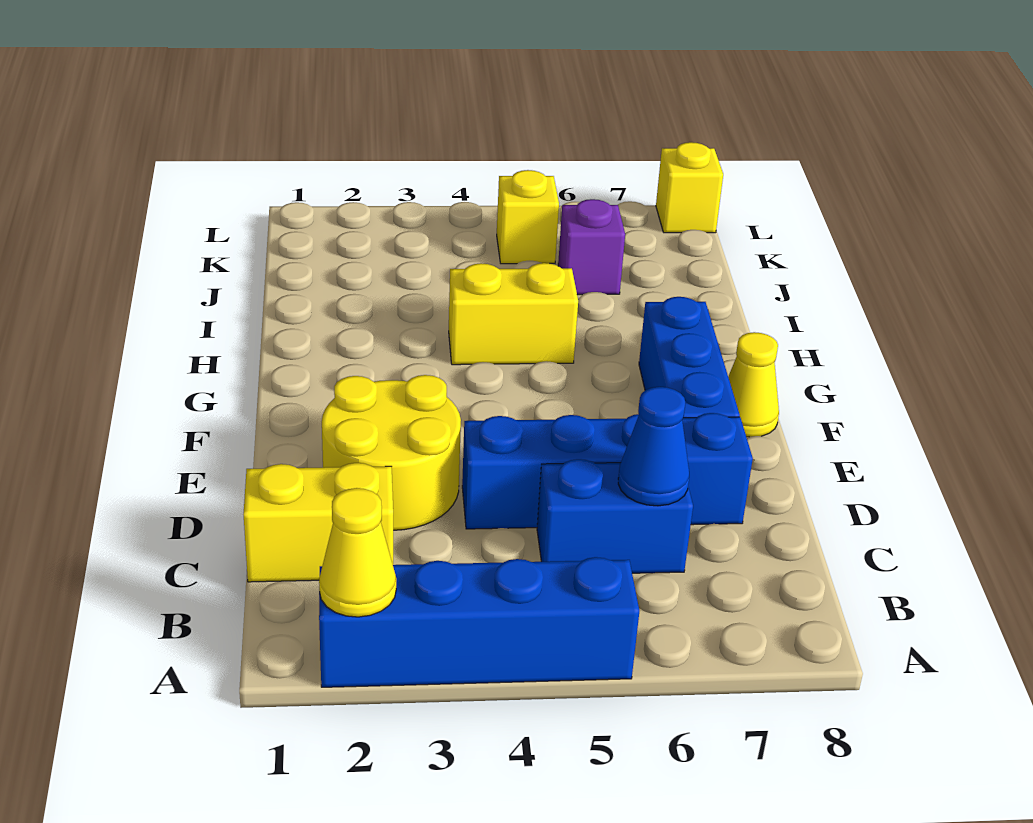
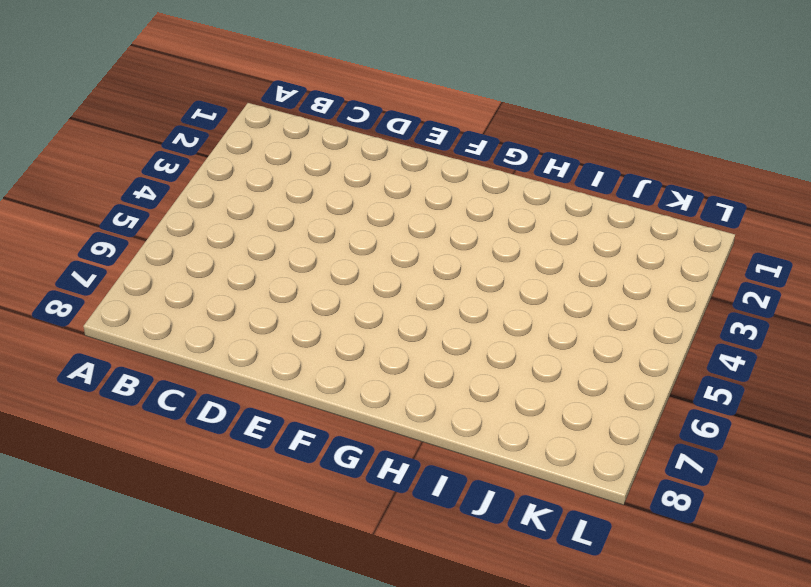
none -> blue 1x4 brick [319,557,639,687]
none -> yellow 1x2 brick [243,463,393,582]
none -> blue 1x2 brick [537,459,693,573]

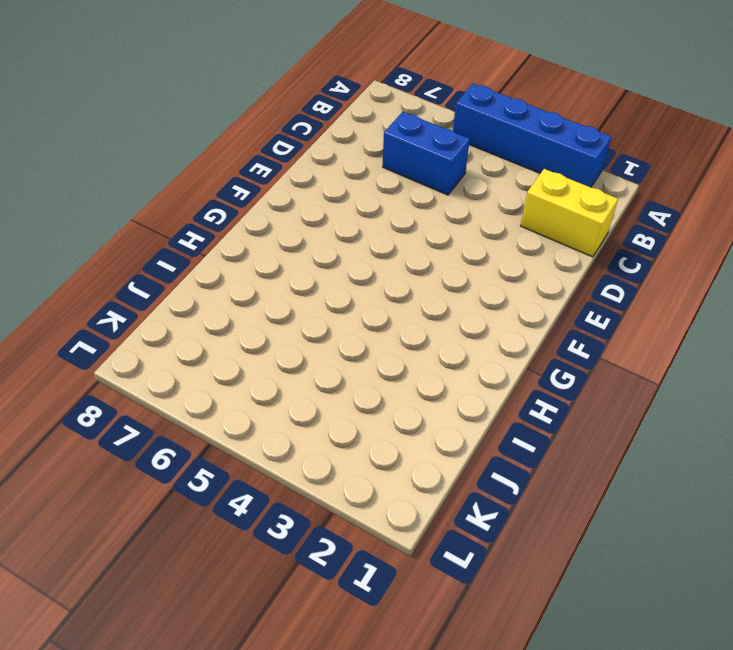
none -> yellow 2x2 round brick [322,375,461,530]
none -> blue 1x4 brick [462,413,753,529]
none -> blue 1x3 brick [639,297,740,418]

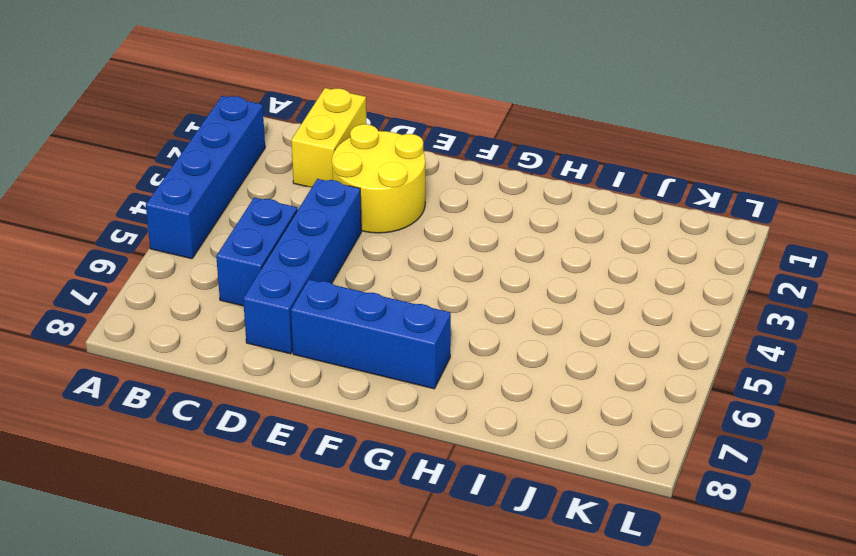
none -> yellow 1x1 cone [728,332,779,437]
none -> yellow 1x2 brick [449,263,578,365]
none -> purple 1x1 brick [558,199,625,295]

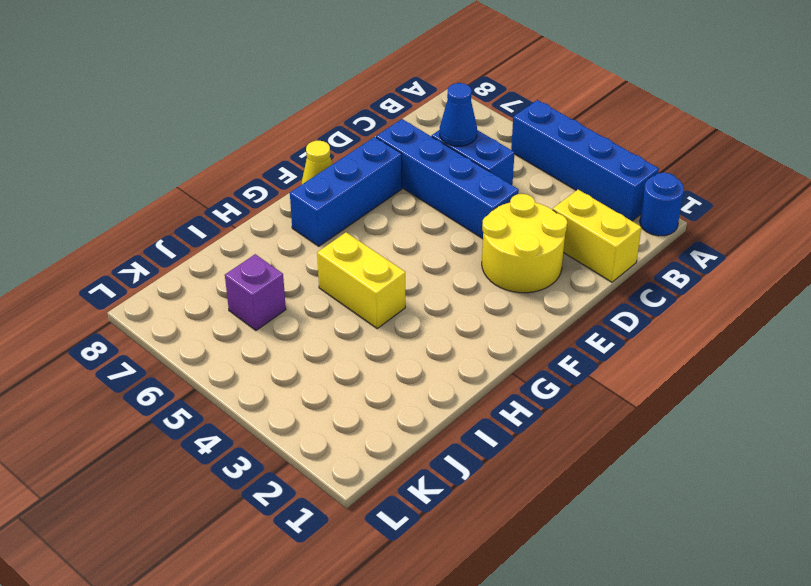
blue 1x1 round brick [640,173,684,236] -> none
none -> yellow 1x1 brick [497,170,559,264]
none -> yellow 1x1 brick [656,142,723,233]
none -> yellow 1x1 cone [319,488,396,617]

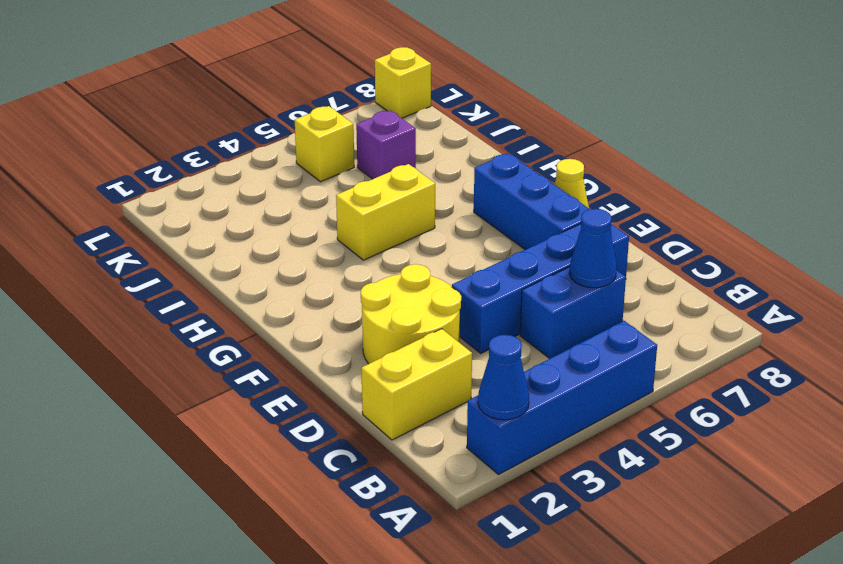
blue 1x1 cone [478,335,529,420] -> yellow 1x1 cone [319,488,396,617]

